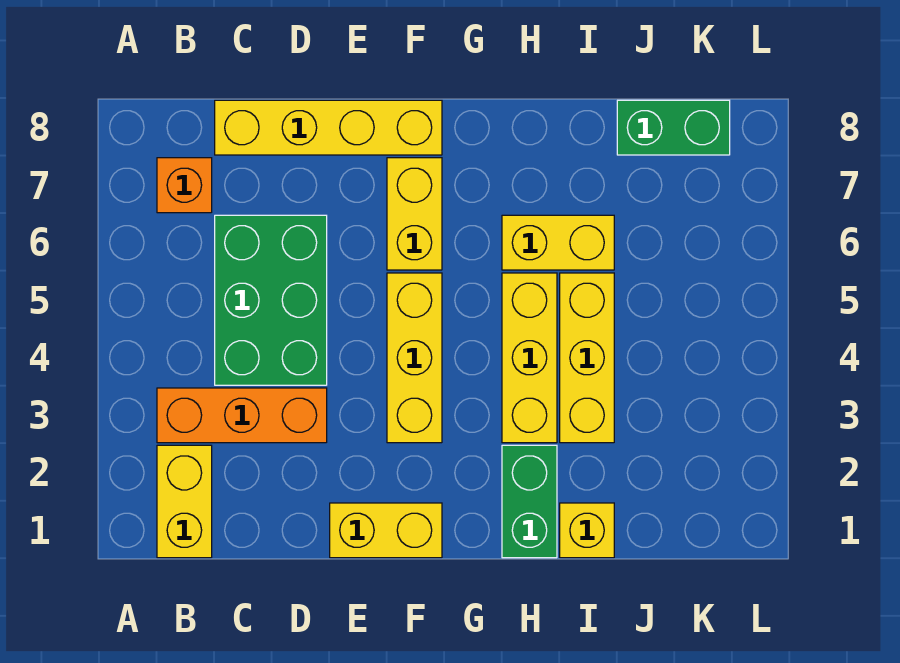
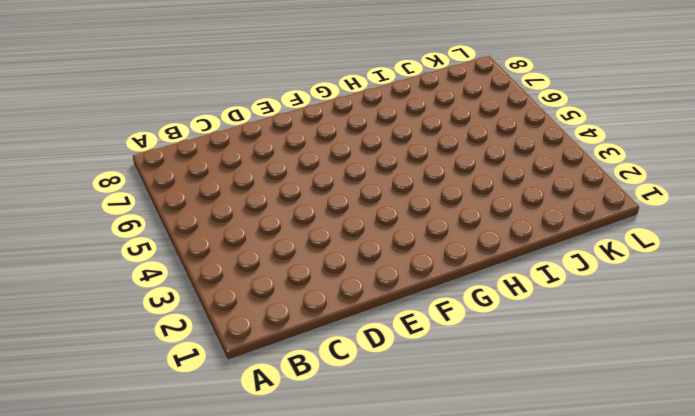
none -> yellow 1x2 brick [157,445,212,558]
none -> orange 1x3 brick [157,388,327,443]
none -> orange 1x1 brick [157,158,212,213]

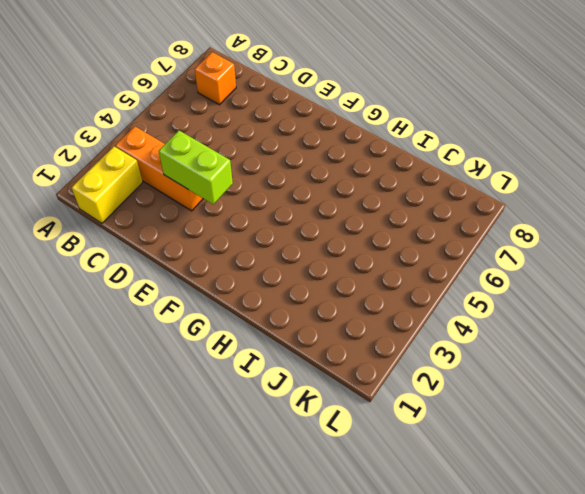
lime 1x2 brick [159,131,233,204] -> none
none -> green 2x3 brick [215,215,327,385]
none -> yellow 1x4 brick [215,100,442,155]
none -> yellow 1x2 brick [330,503,442,558]

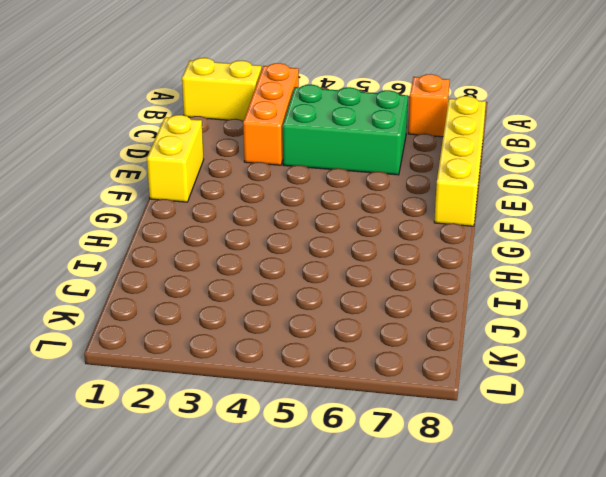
none -> yellow 1x3 brick [387,273,442,443]
none -> yellow 1x2 brick [387,158,442,270]
none -> green 1x2 brick [502,445,557,558]

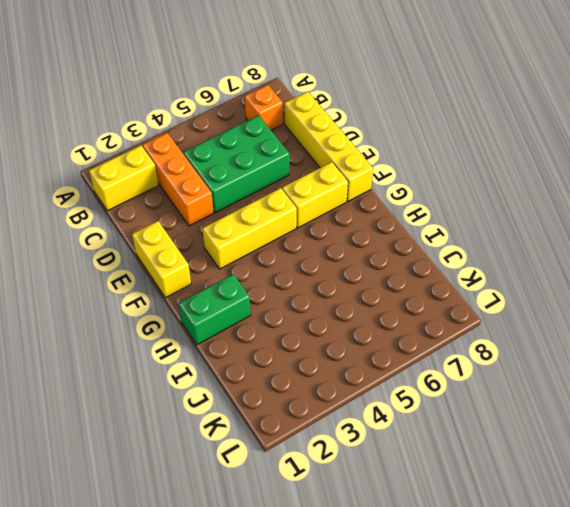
none -> yellow 1x3 brick [502,273,557,443]
none -> yellow 1x2 brick [502,215,614,270]
none -> yellow 1x1 brick [560,503,614,558]

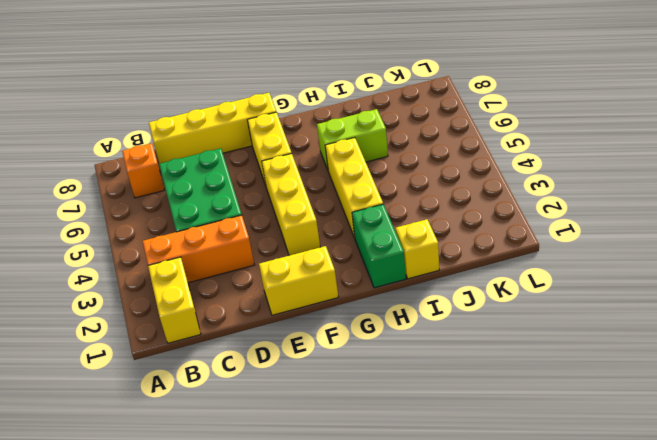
lime 1x2 brick [317,109,388,170] -> yellow 1x2 brick [502,215,614,270]
none -> yellow 1x3 brick [560,273,614,443]
none -> green 1x2 brick [617,100,730,155]

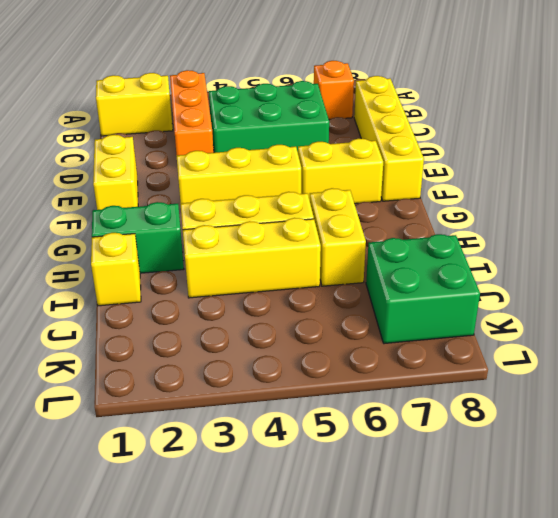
green 2x2 brick [366,234,480,344] -> green 1x2 brick [617,100,730,155]

